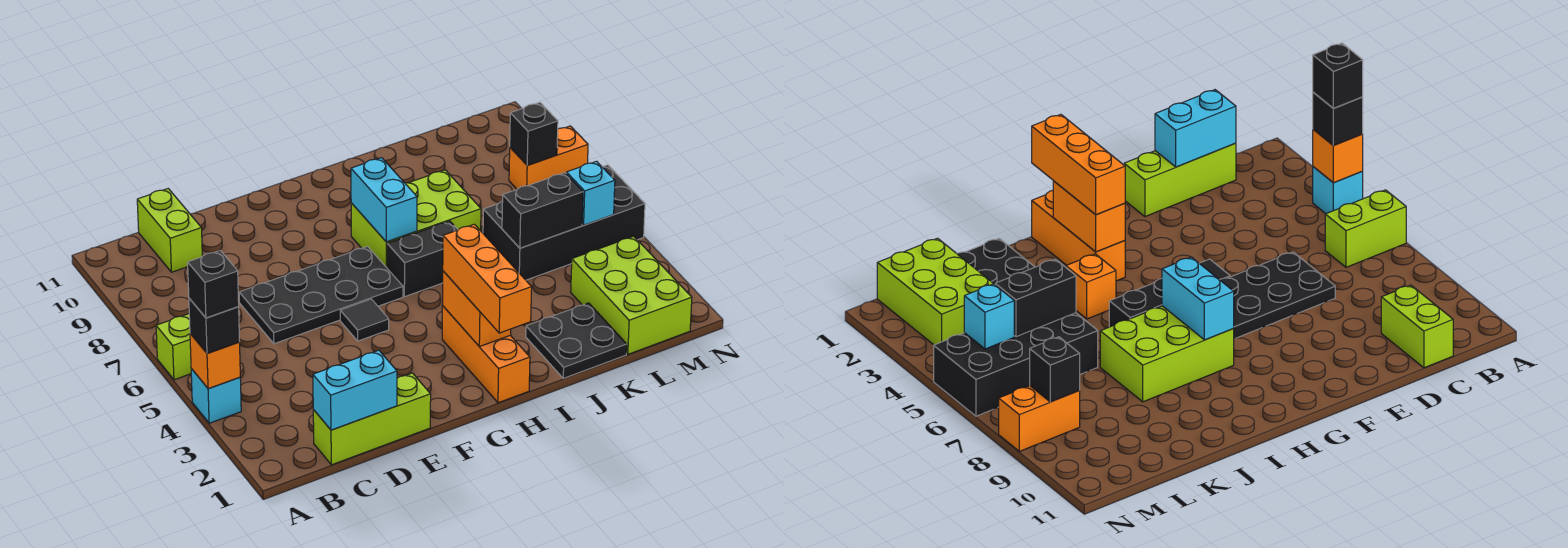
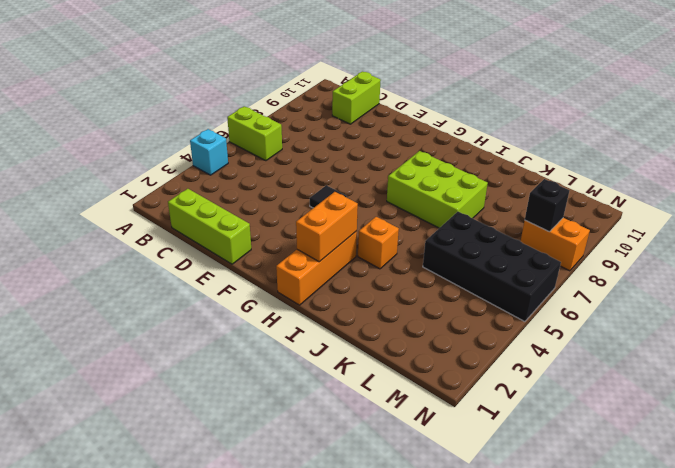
none -> black 2x4 plate [239,247,403,344]
none -> black 1x2 brick [387,221,458,297]
none -> black 2x2 plate [526,303,627,378]

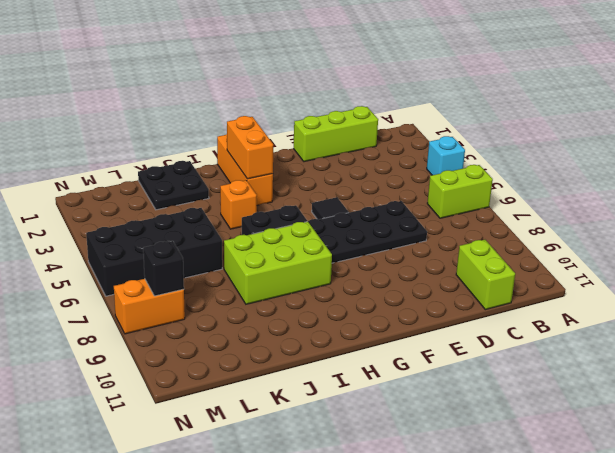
none -> lime 2x3 brick [571,236,692,354]
none -> orange 1x1 brick [190,334,240,389]
none -> cyan 1x2 brick [313,350,397,430]

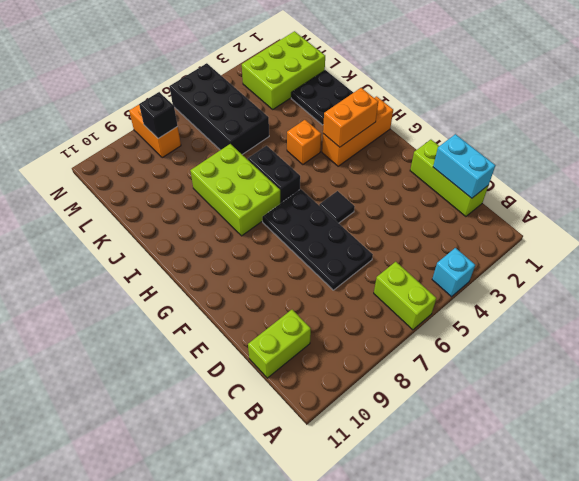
none -> orange 1x1 brick [190,334,240,389]
none -> cyan 1x2 brick [351,158,417,242]
none -> black 1x2 brick [502,173,583,248]

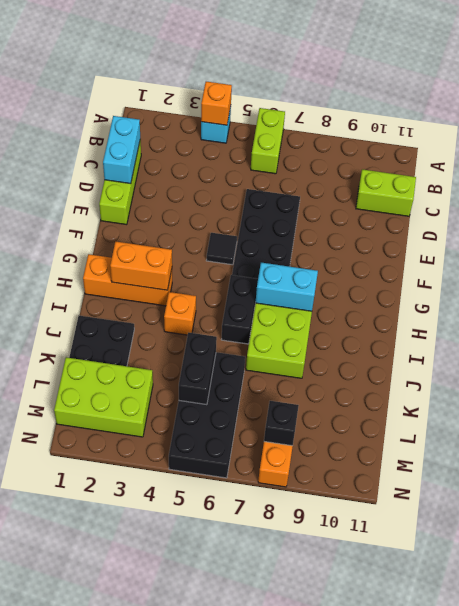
none -> cyan 1x1 brick [566,161,615,225]
none -> black 1x1 brick [189,298,240,354]
none -> orange 1x3 brick [443,224,532,333]

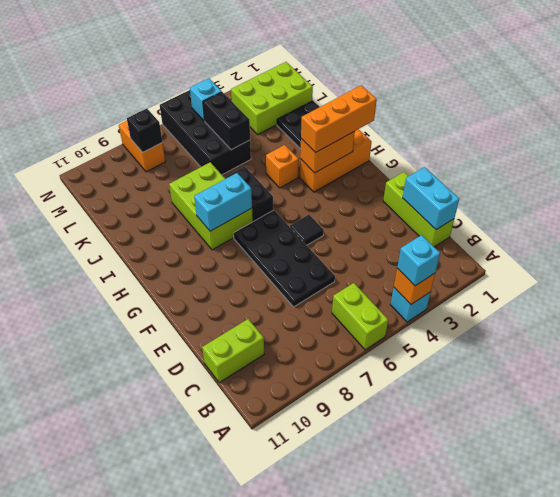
cyan 1x1 brick [397,235,440,286] -> black 1x1 brick [189,298,240,354]
none -> black 1x1 brick [188,251,239,318]

